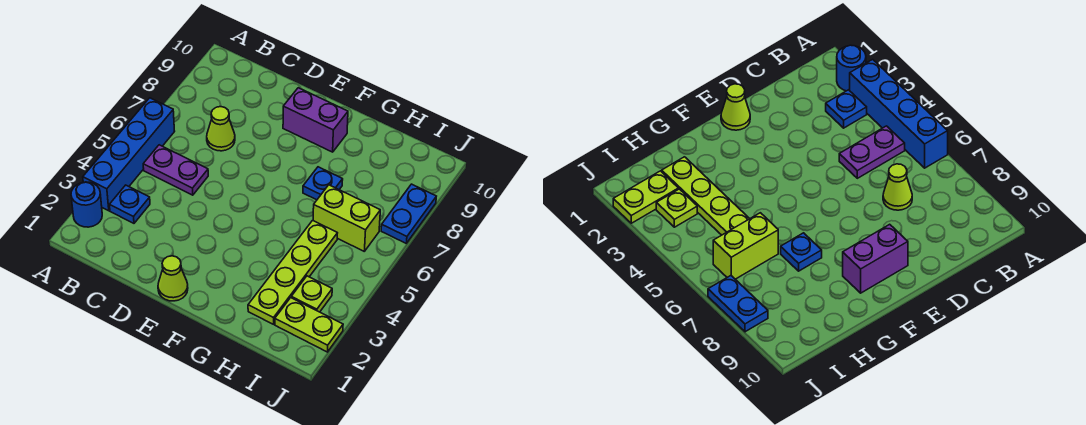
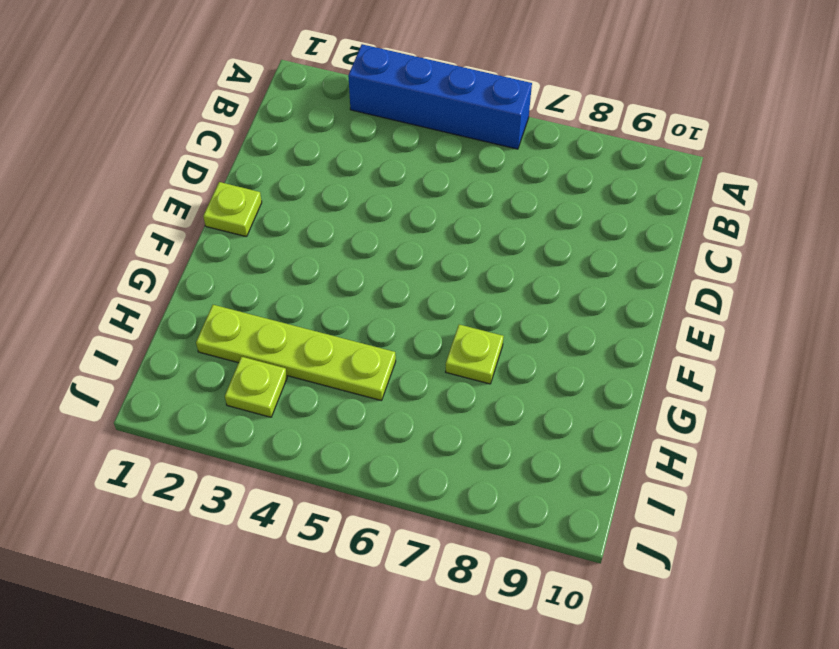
lime 1x1 plate [203,182,262,237] -> lime 1x1 cone [158,256,188,301]
lime 1x1 plate [446,325,504,384] -> blue 1x1 plate [303,167,343,200]
none -> blue 1x1 round brick [71,182,102,227]
none -> blue 1x1 plate [110,185,150,223]
none -> purple 1x2 plate [143,145,208,195]

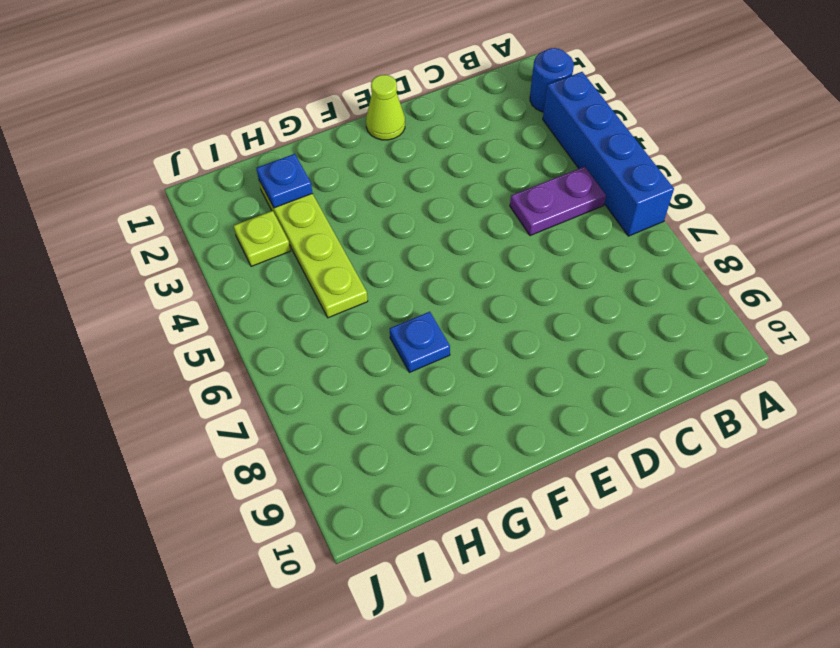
blue 1x1 plate [256,154,313,208] -> blue 1x1 plate moved to [110,185,150,223]
none -> lime 1x1 cone [207,107,235,151]
none -> purple 1x2 brick [283,88,348,152]
none -> lime 1x2 brick [313,185,380,251]

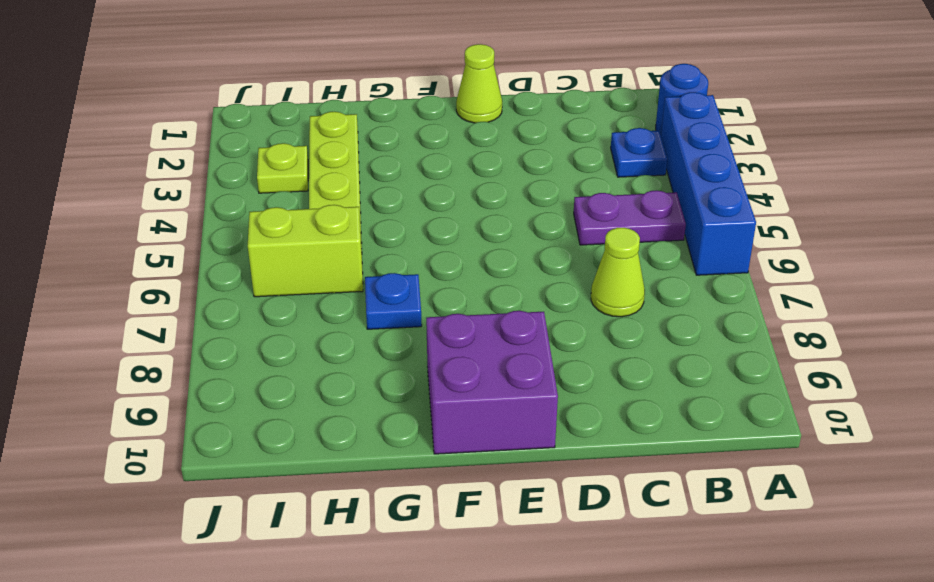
purple 2x2 brick [426,311,558,454] -> purple 1x2 brick [283,88,348,152]
none -> lime 1x2 plate [275,298,343,352]
none -> blue 1x2 plate [381,184,436,243]

